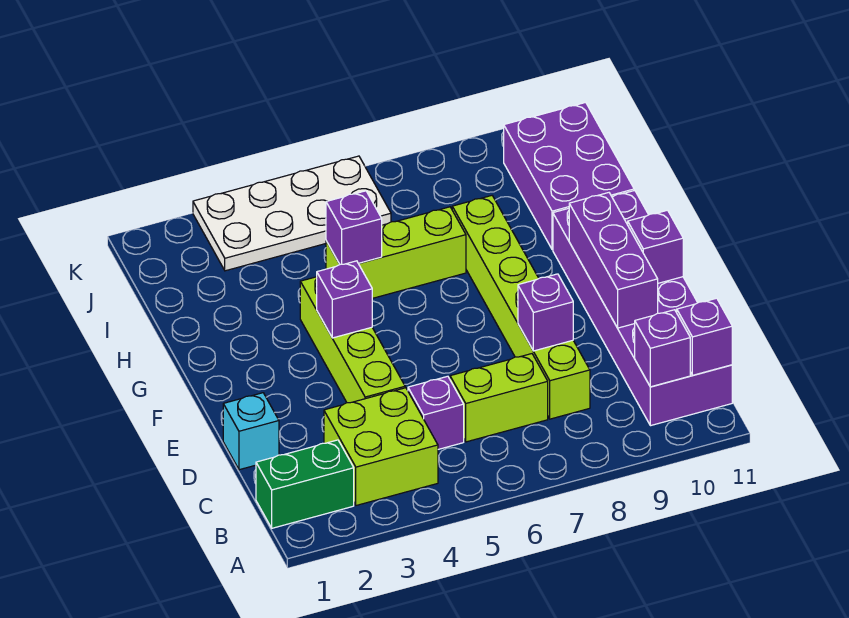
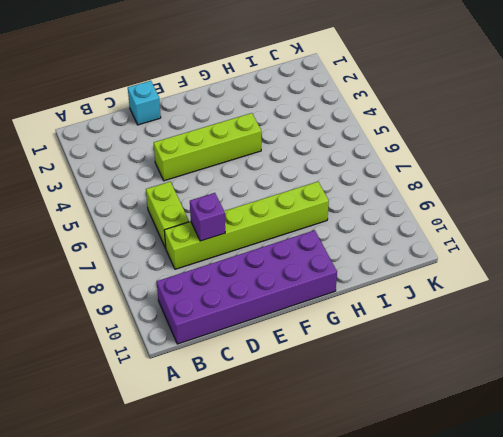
none -> green 1x2 brick [256,440,354,528]
none -> lime 2x2 brick [324,388,438,505]
none -> purple 1x1 brick [408,376,464,449]

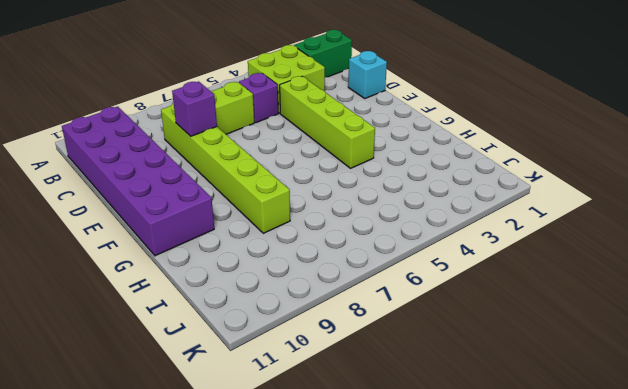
none -> lime 1x3 brick [326,207,466,298]
none -> purple 2x3 brick [504,102,634,250]
none -> white 2x4 plate [193,156,391,271]

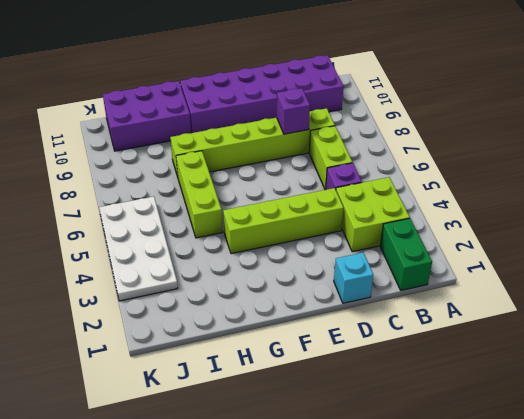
none -> purple 1x1 brick [635,310,690,387]
none -> purple 1x1 brick [677,298,732,375]
none -> purple 1x3 brick [569,193,658,328]

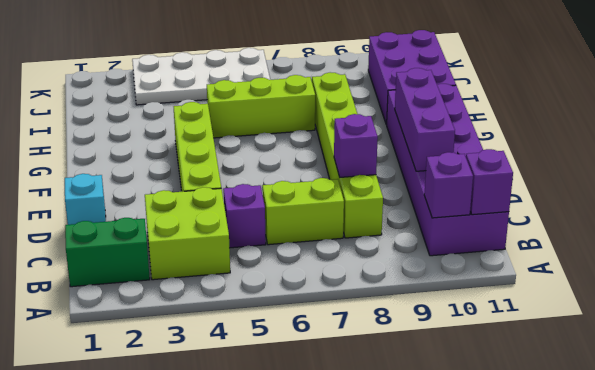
none -> purple 1x1 brick [628,210,683,283]
none -> purple 1x1 brick [317,261,372,338]
none -> purple 1x1 brick [326,191,382,264]

